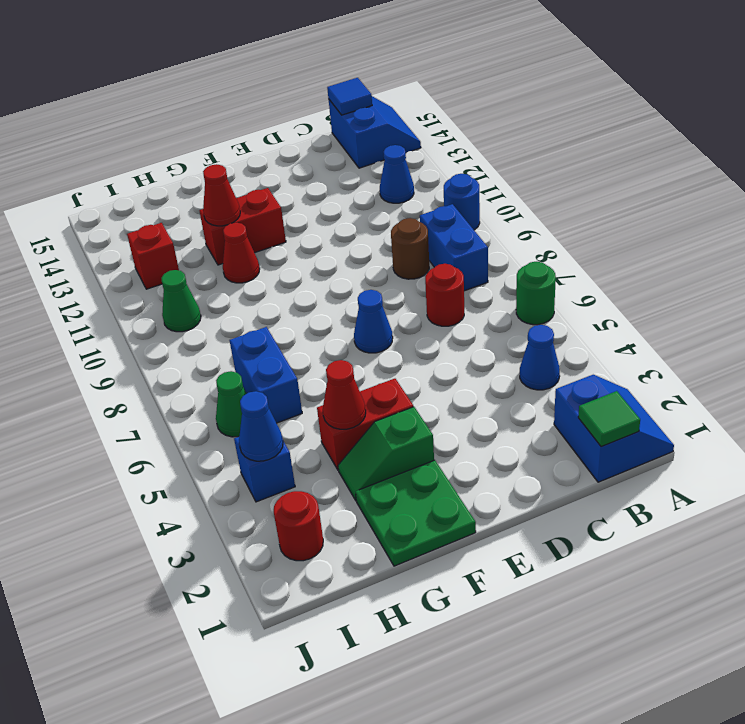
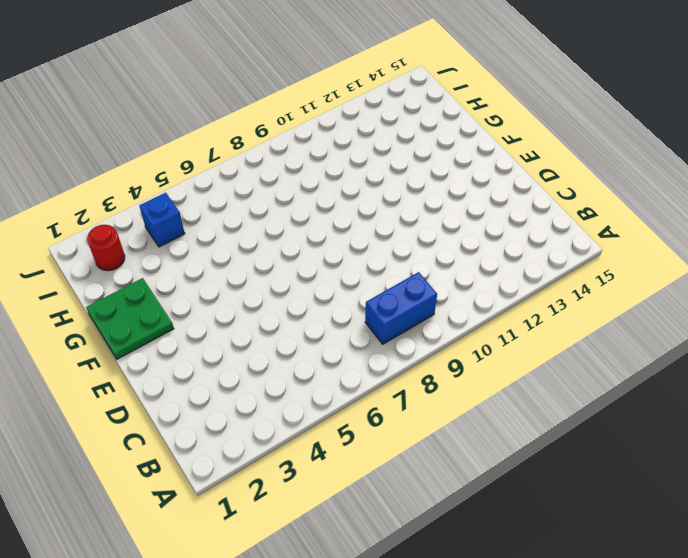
none -> blue 2x2 slope [554,375,674,482]
none -> green 1x1 round brick [516,262,556,325]
none -> blue 1x1 round brick [444,174,480,230]

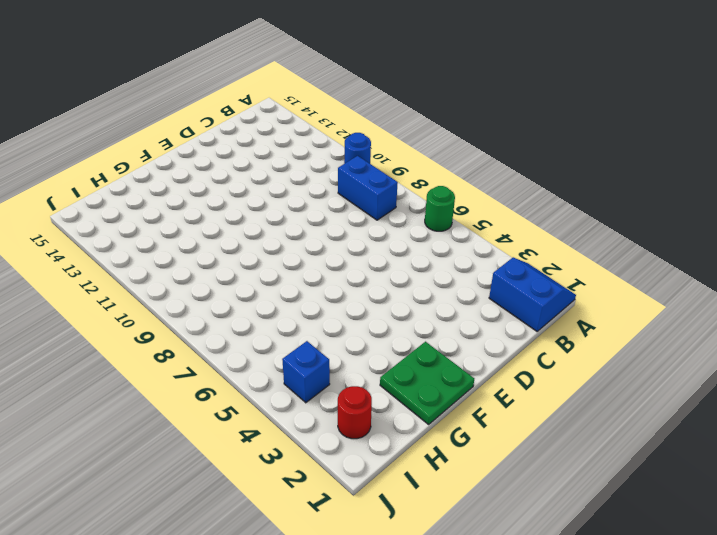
none -> blue 2x2 slope [329,96,421,168]
none -> blue 1x1 cone [520,325,560,390]
none -> blue 1x1 cone [380,145,414,203]

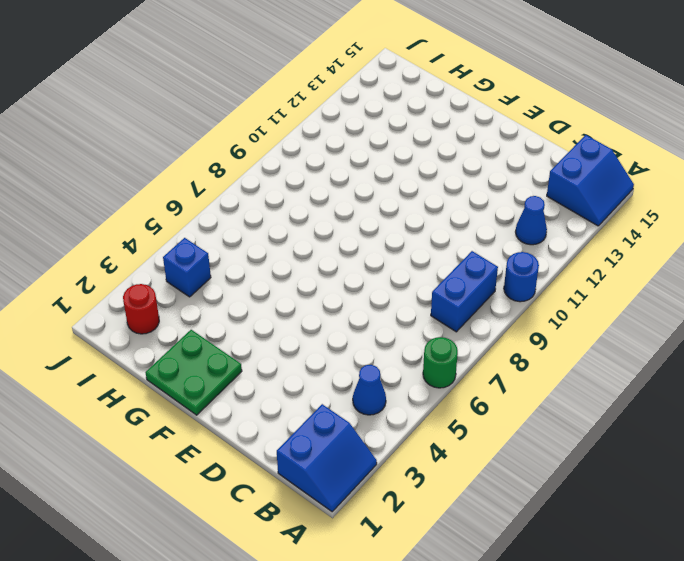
none -> red 1x1 round brick [425,264,464,326]
none -> brown 1x1 round brick [391,218,429,279]
none -> blue 1x1 cone [354,290,393,353]

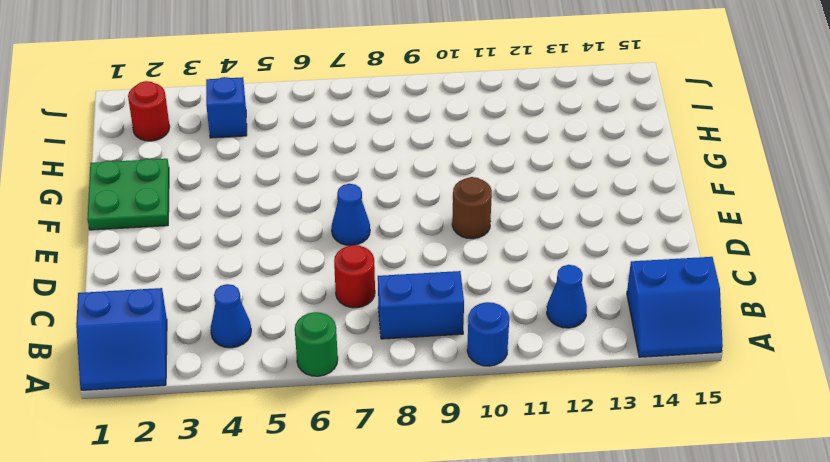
brown 1x1 round brick [452,177,492,239] -> brown 1x1 round brick moved to [391,218,429,279]
none -> green 1x2 slope [338,407,434,500]
none -> red 1x2 brick [317,379,413,469]
none -> red 1x2 brick [199,188,286,265]

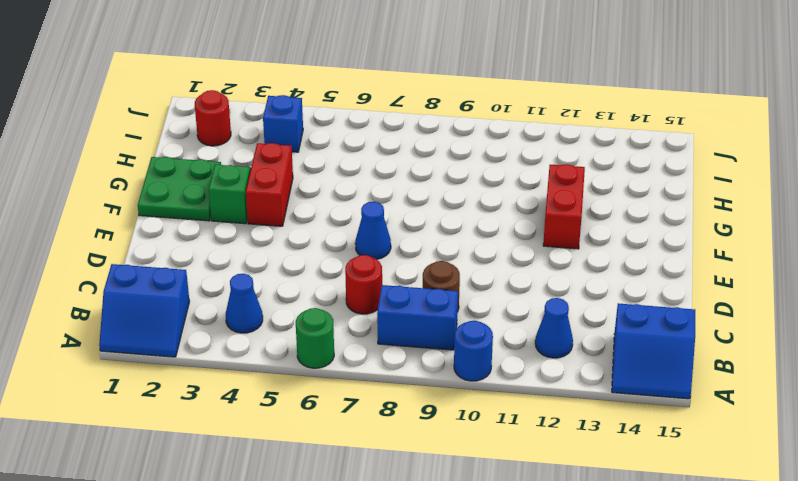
none -> red 1x1 cone [223,223,260,283]
none -> blue 1x2 brick [230,327,302,423]
none -> green 1x1 cone [216,371,247,437]

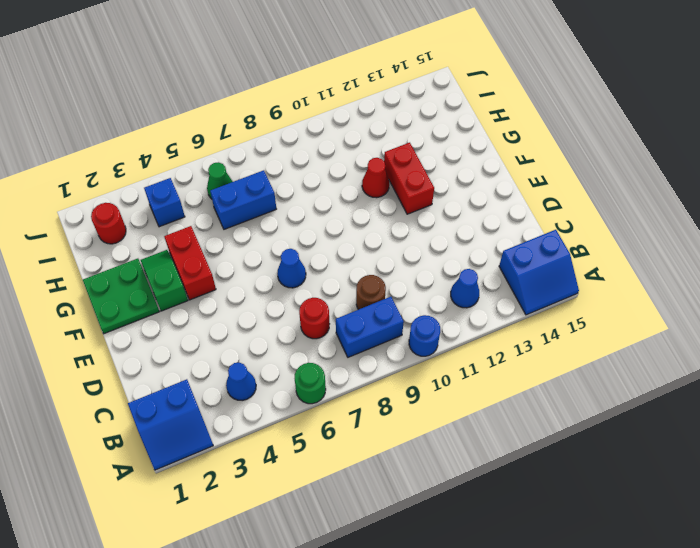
none -> green 1x1 cone [162,270,201,332]
none -> red 1x1 brick [127,223,179,289]
none -> green 1x1 tile [578,391,640,447]

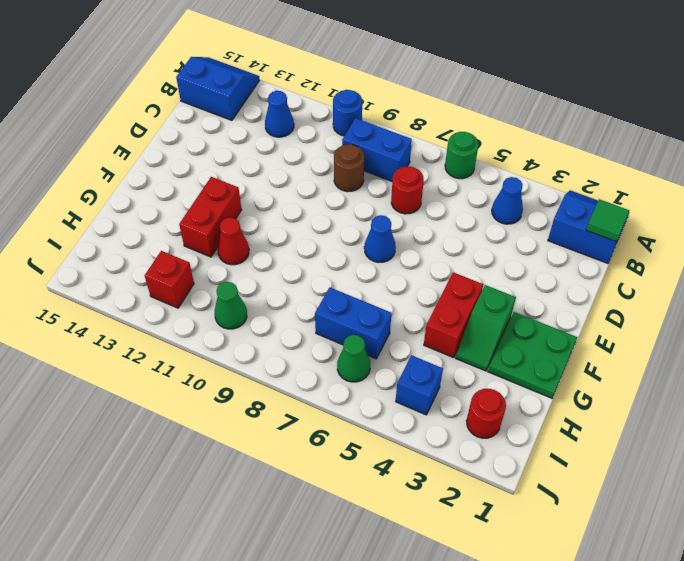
none -> blue 1x1 tile [327,78,372,115]
none -> red 1x1 cone [323,360,366,429]
none -> red 1x1 cone [203,164,240,226]

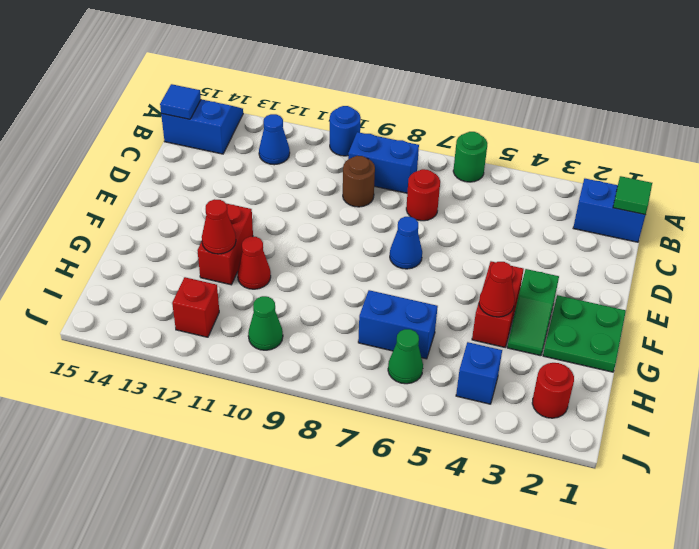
none -> blue 1x1 cone [520,325,560,390]
none -> blue 1x1 cone [239,391,283,461]

